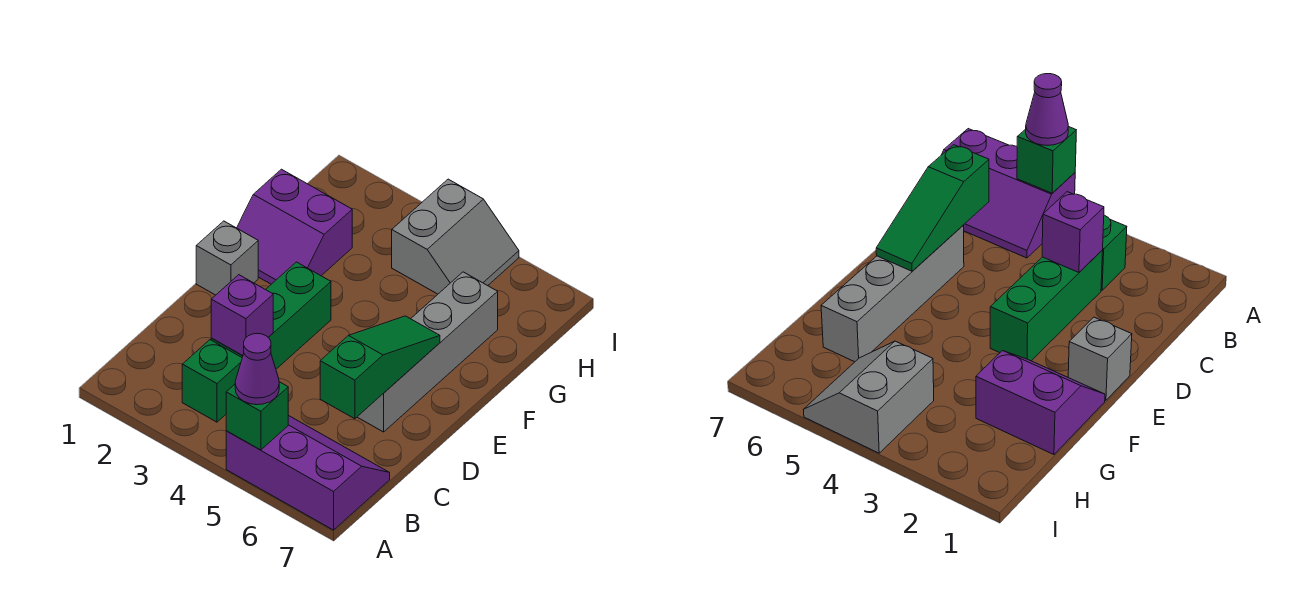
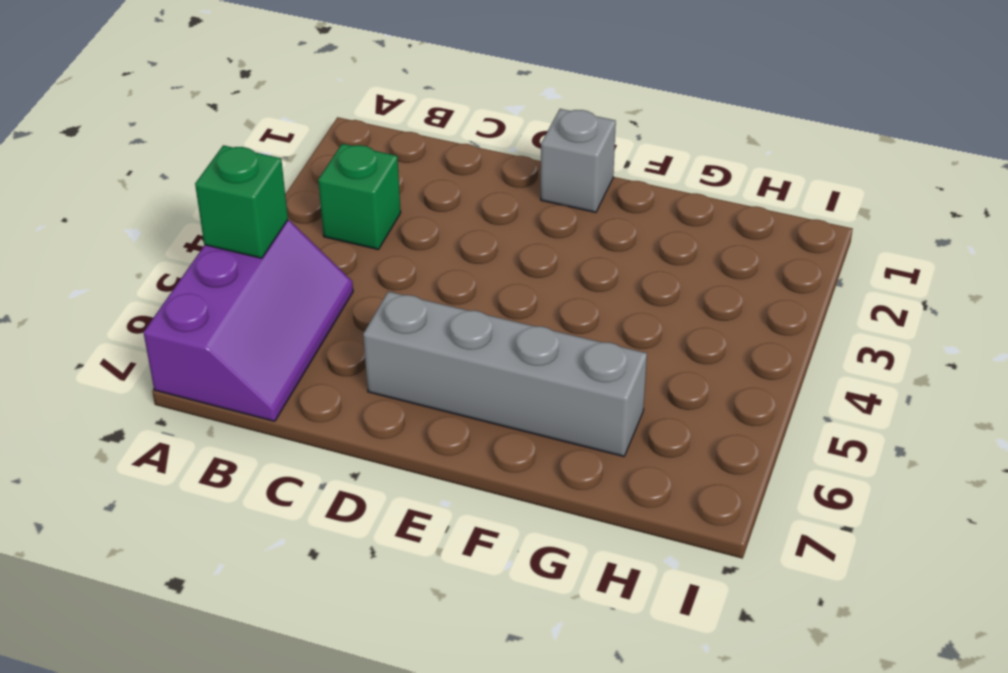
none -> green 1x3 brick [211,262,331,369]
none -> purple 2x2 slope [237,169,352,284]

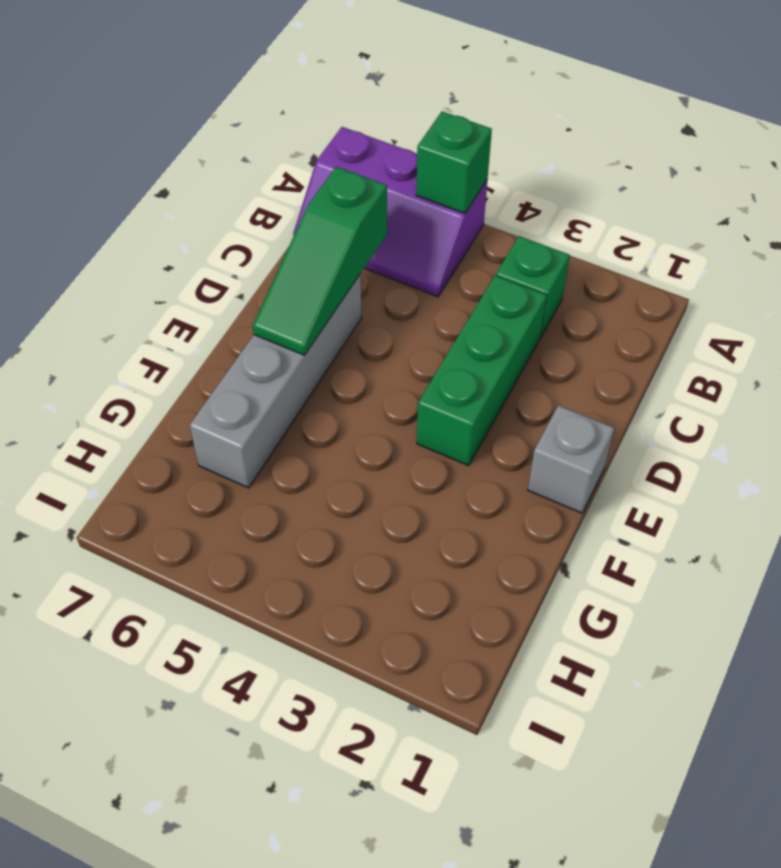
none -> purple 2x2 slope [237,169,352,284]
none -> grey 2x2 slope [392,179,519,294]

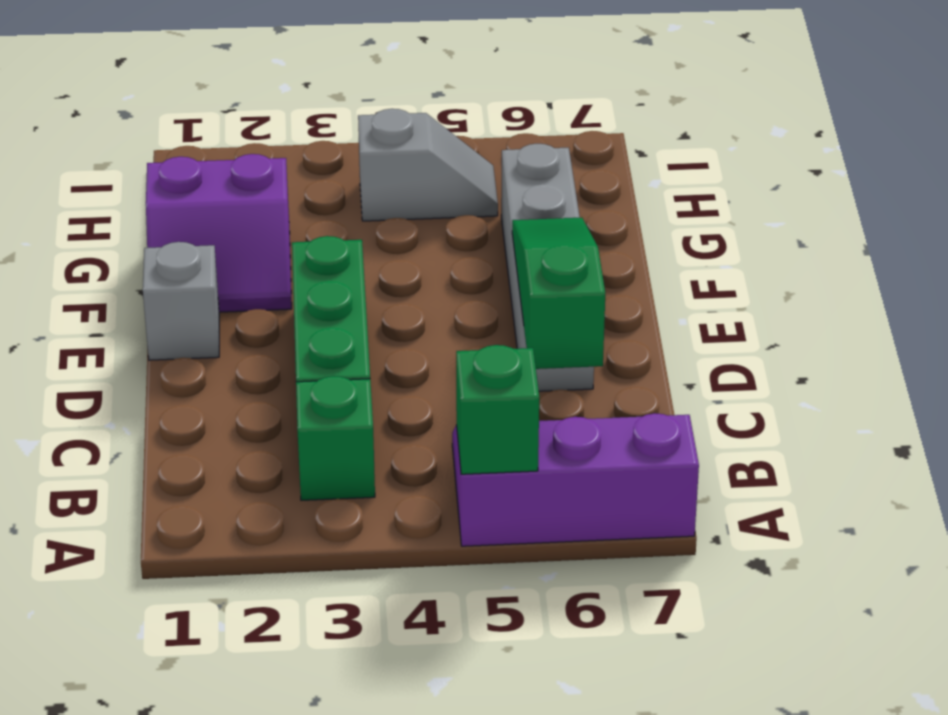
grey 1x2 slope [358,109,498,221] -> grey 2x2 slope [392,179,519,294]
none -> purple 1x1 brick [211,275,273,355]
none -> purple 1x1 cone [235,334,279,405]

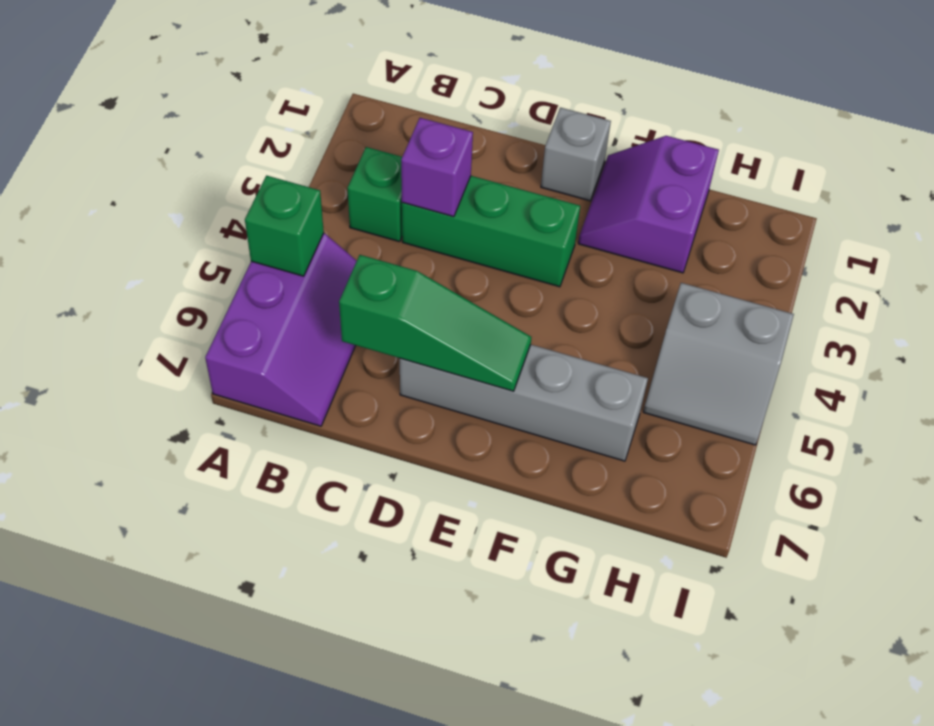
none -> purple 1x1 cone [235,334,279,405]

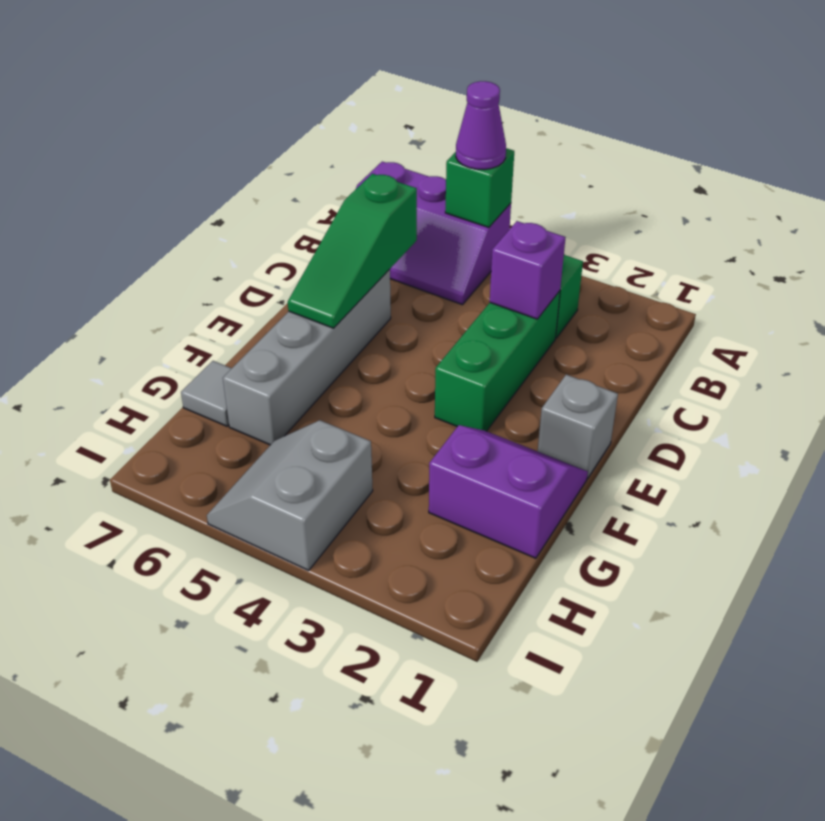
grey 1x1 tile [181,361,232,426] -> none

